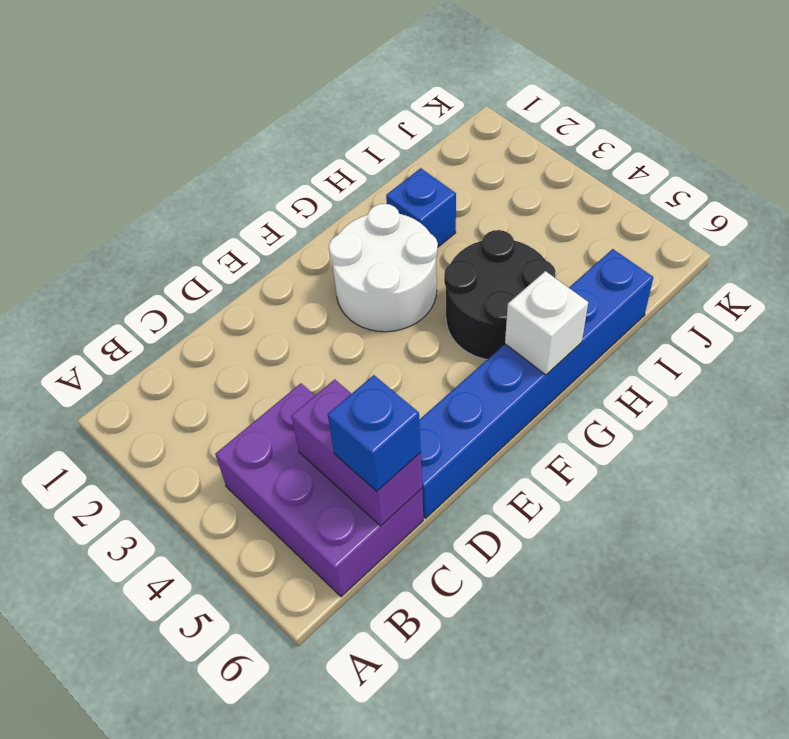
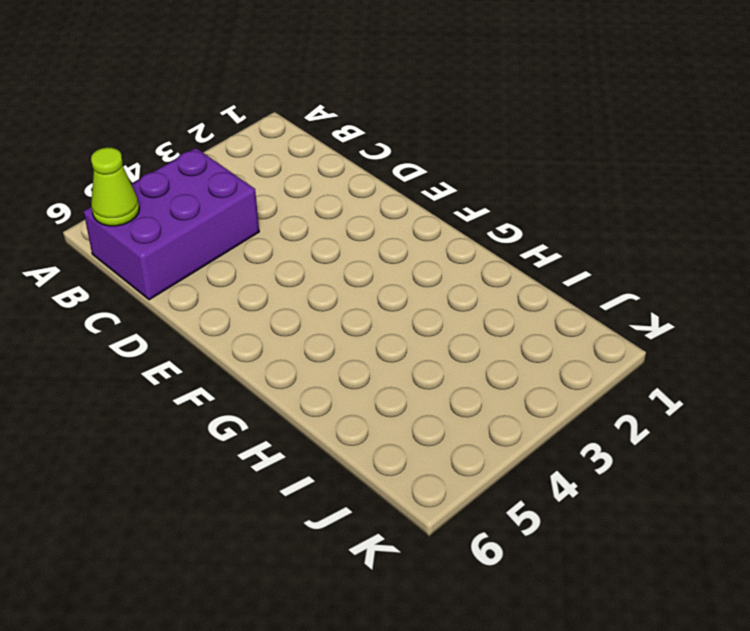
lime 1x1 cone [91,147,139,226] -> none
none -> blue 1x6 brick [419,249,653,518]
none -> white 2x2 round brick [329,204,438,332]

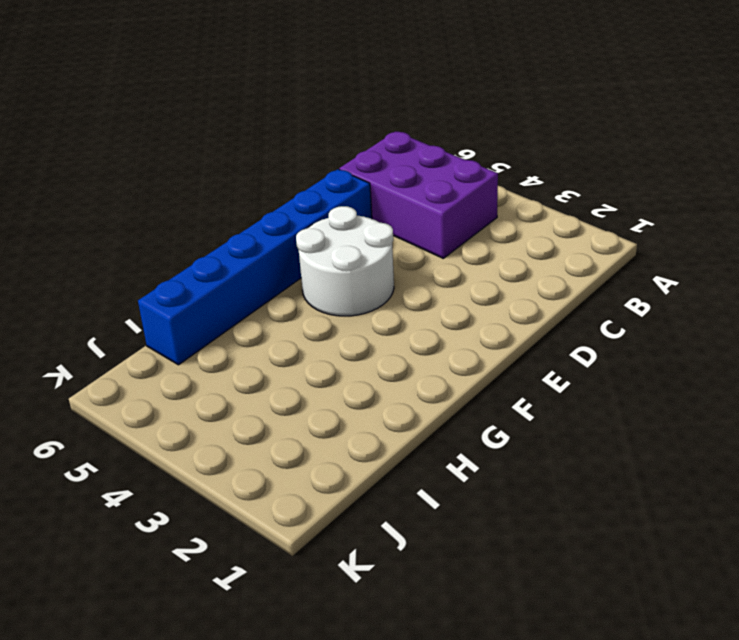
white 2x2 round brick [296,206,394,316] -> white 2x2 round brick moved to [329,204,438,332]
none -> black 2x2 round brick [444,230,556,359]
none -> blue 1x1 brick [386,168,456,247]

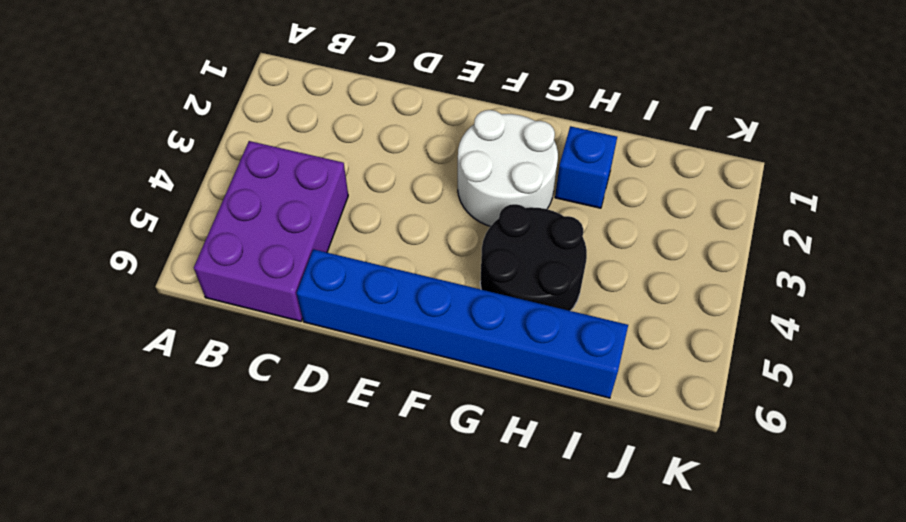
none -> purple 1x2 brick [291,379,422,526]
none -> white 1x1 brick [505,271,588,375]

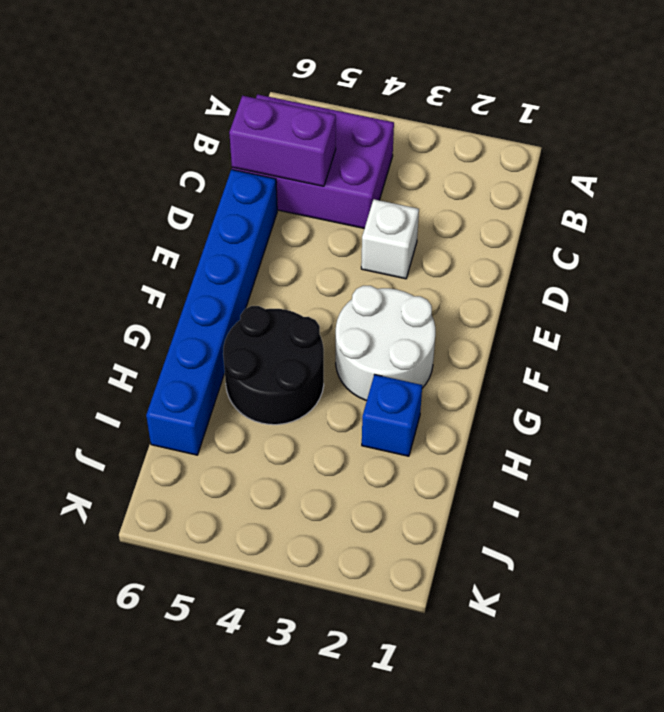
white 1x1 brick [361,199,419,279] -> white 1x1 brick moved to [505,271,588,375]
none -> blue 1x1 brick [328,375,421,491]

